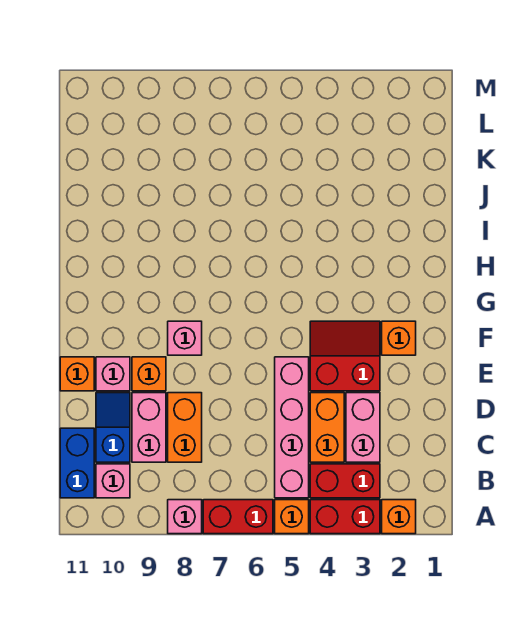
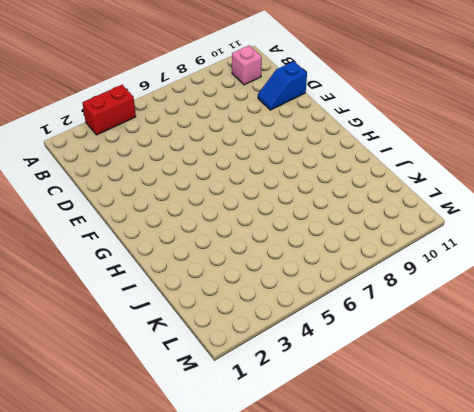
blue 1x2 slope [258,61,307,110] -> blue 1x2 slope turned to [96,393,130,462]
none -> orange 1x1 brick [382,500,416,534]
none -> orange 1x1 brick [275,500,309,534]
none -> red 1x2 brick [203,500,273,534]

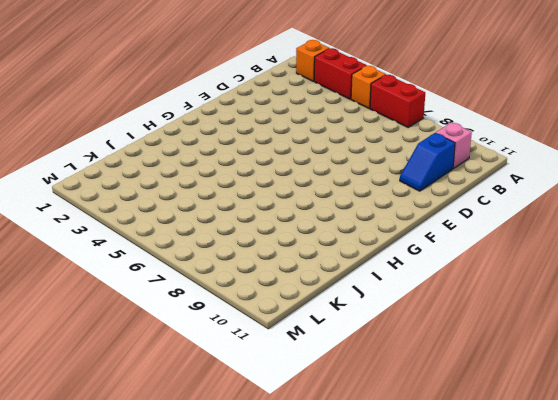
none -> pink 1x1 brick [168,500,202,534]
none -> red 1x2 brick [310,464,380,498]
none -> pink 1x4 brick [275,357,309,498]

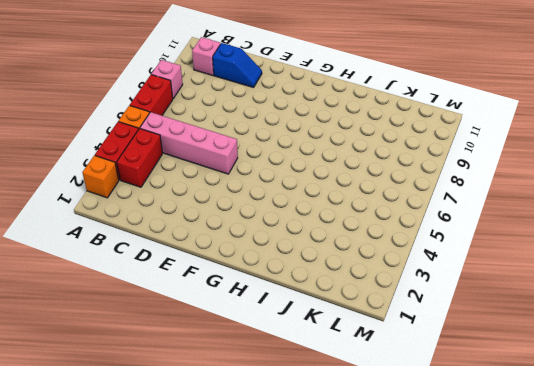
none -> blue 1x2 brick [60,428,94,498]
none -> pink 1x2 brick [346,393,380,462]
none -> orange 1x2 brick [310,393,344,462]

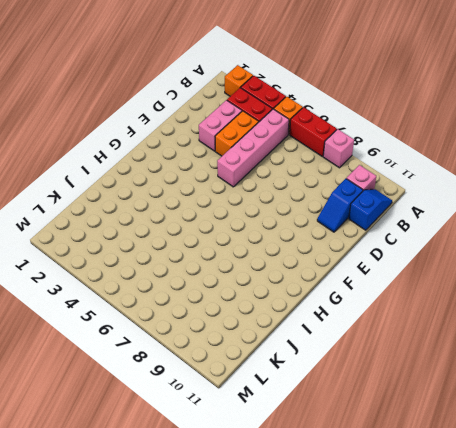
blue 1x2 slope [349,189,392,230] -> blue 1x2 brick [60,428,94,498]
none -> orange 1x2 brick [168,393,202,462]
none -> pink 1x2 brick [132,393,166,462]
none -> red 2x2 slope [310,321,380,391]

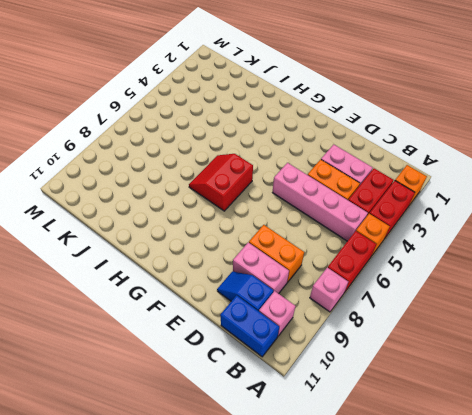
red 2x2 slope [189,154,253,211] -> red 2x2 slope moved to [310,321,380,391]
none -> orange 1x1 brick [132,357,166,391]
none -> pink 1x1 brick [96,357,130,391]
none -> orange 1x1 brick [60,357,94,391]

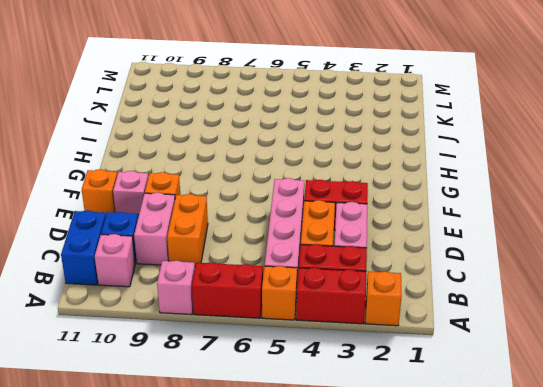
none -> orange 1x1 brick [382,321,416,355]
none -> pink 1x1 brick [168,321,202,355]

